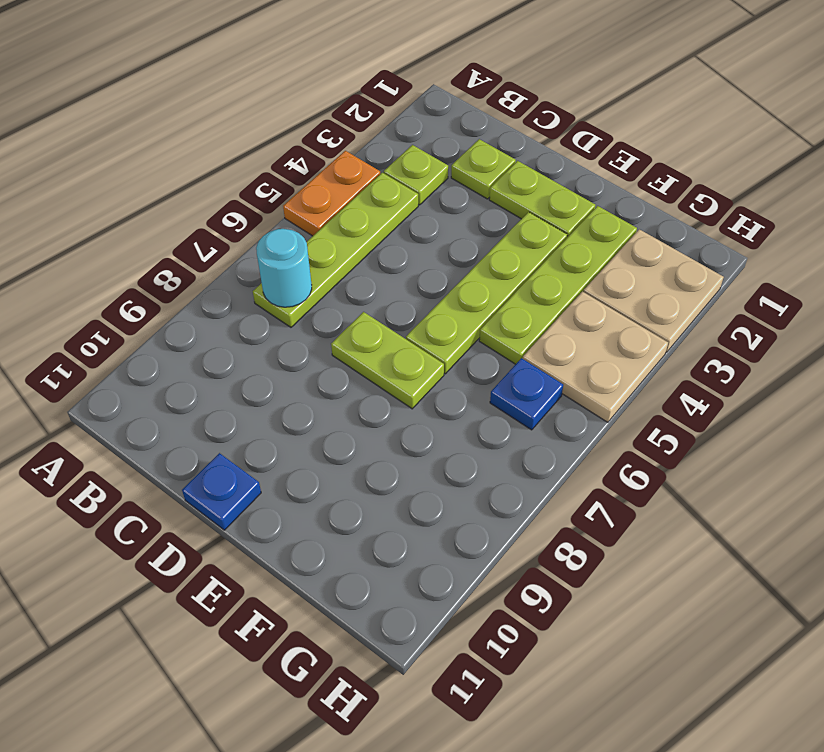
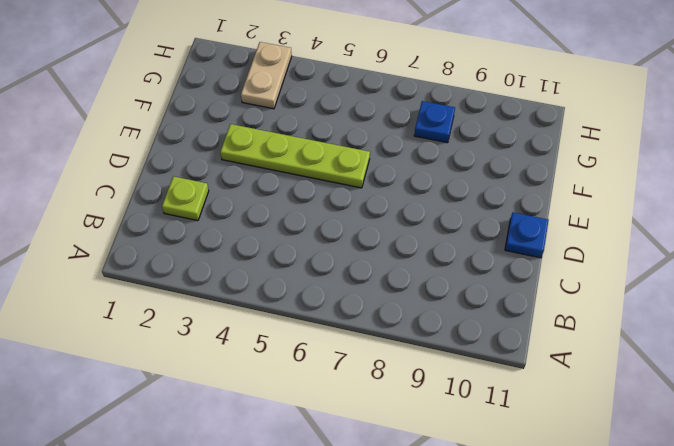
tan 1x2 plate [241,42,292,109] -> tan 2x2 plate [584,229,724,352]
blue 1x1 plate [414,101,455,143] -> blue 1x1 plate moved to [490,358,563,430]
none -> orange 1x2 plate [283,151,380,236]
none -> lime 1x1 plate [384,145,448,205]
none -> lime 1x4 plate [253,173,418,327]

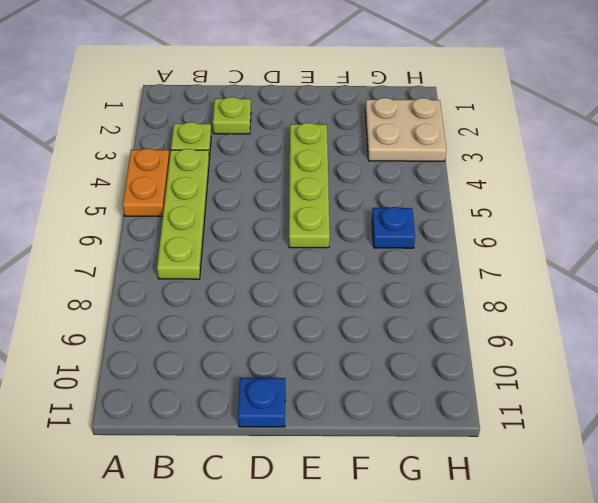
none -> lime 1x2 plate [489,161,595,237]
none -> lime 1x2 plate [331,312,444,409]
none -> lime 1x4 plate [479,206,637,364]

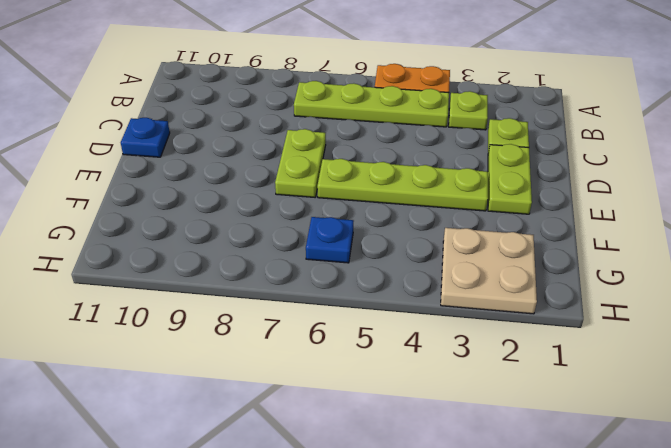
none -> lime 1x4 plate [479,206,637,364]
none -> tan 2x2 plate [523,292,668,422]
none -> cyan 1x1 round brick [256,229,312,307]

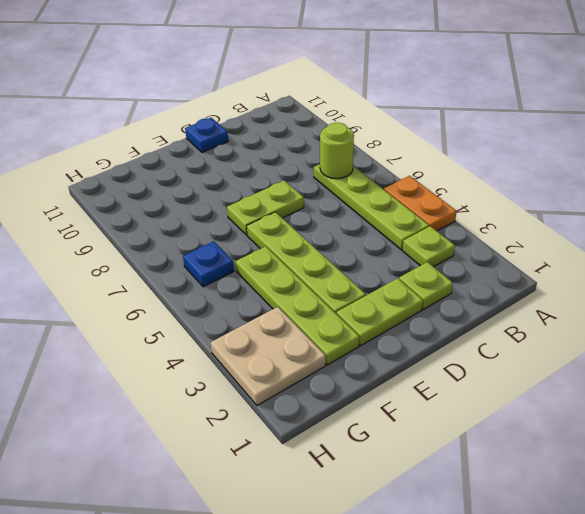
lime 1x1 round brick [320,123,354,179] -> cyan 1x1 round brick [256,229,312,307]
none -> tan 2x2 plate [523,292,668,422]

